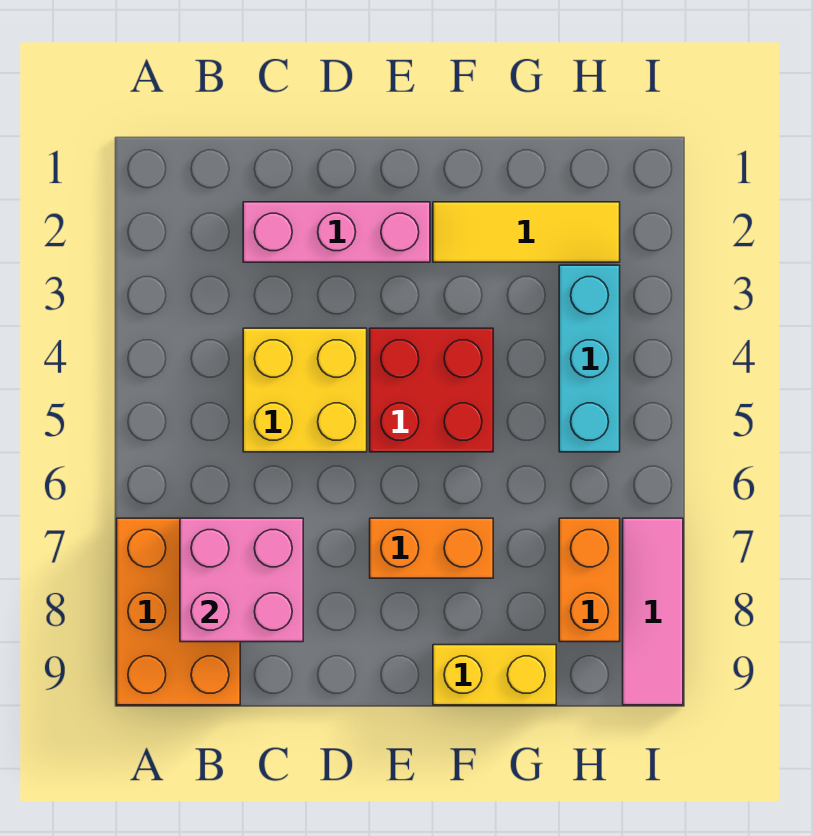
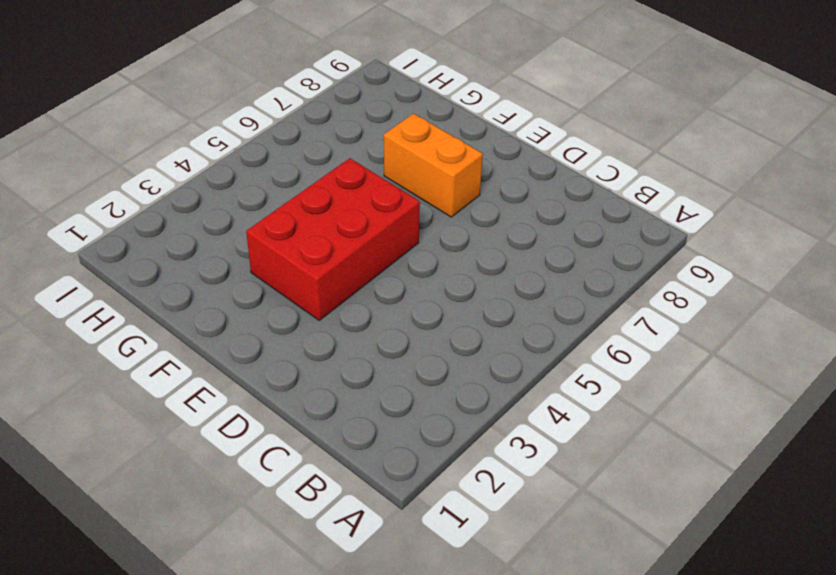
red 2x3 brick [246,158,420,320] -> red 2x2 brick [370,328,493,452]
none -> orange 2x3 brick [117,518,240,705]
none -> pink 1x3 brick [243,202,430,262]

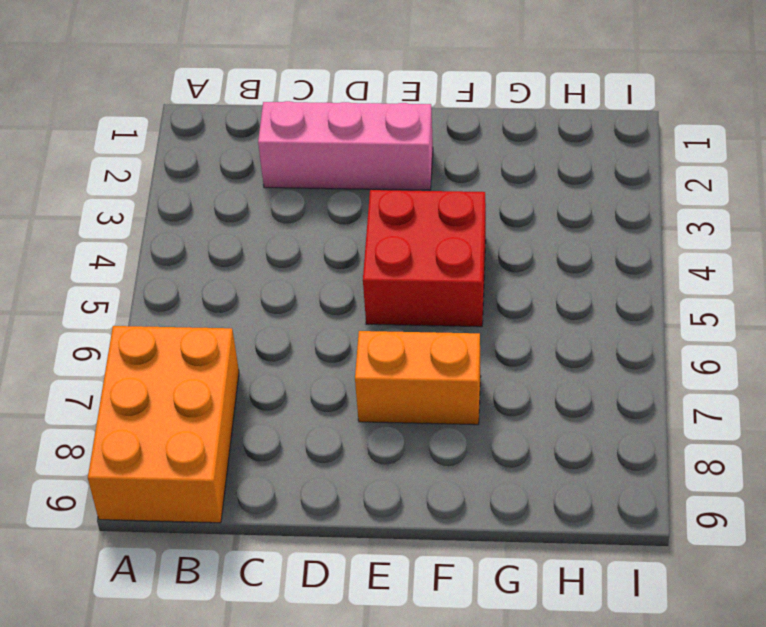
none -> yellow 2x2 brick [243,328,367,452]
none -> yellow 1x3 tile [433,202,620,262]

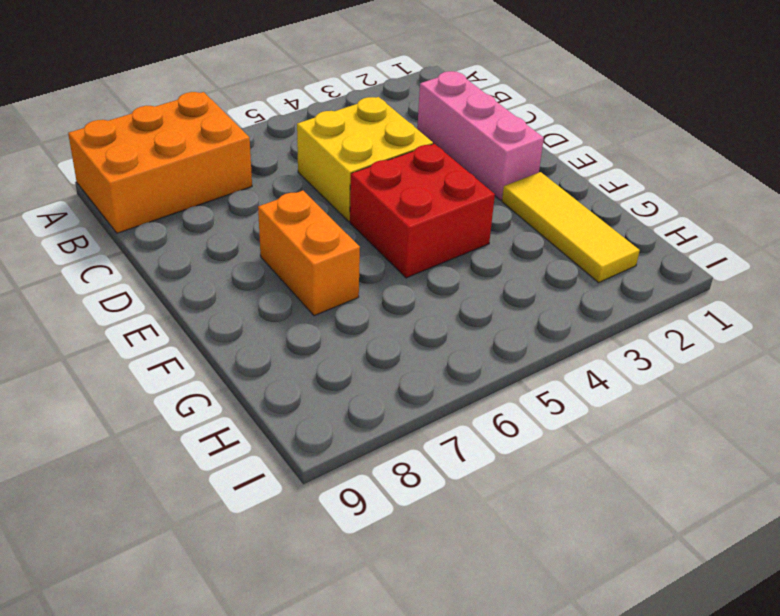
none -> yellow 1x2 brick [433,645,556,705]
none -> cyan 1x3 brick [559,265,620,452]

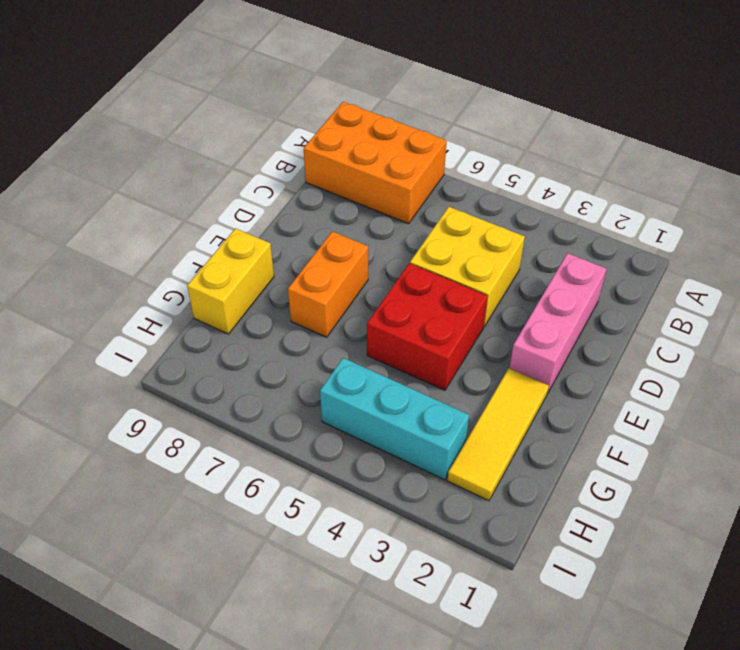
none -> orange 1x2 brick [559,518,620,642]
none -> pink 1x3 tile [623,518,683,705]

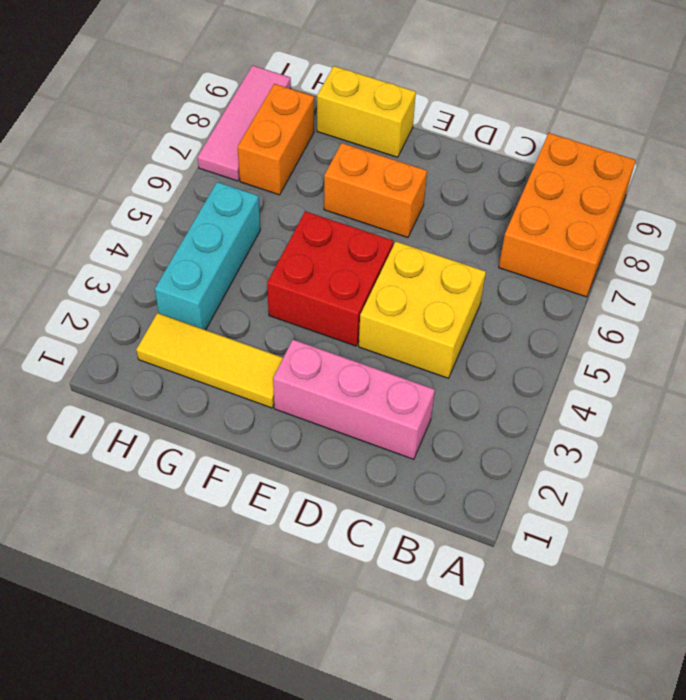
none -> pink 2x2 brick [180,518,303,642]

